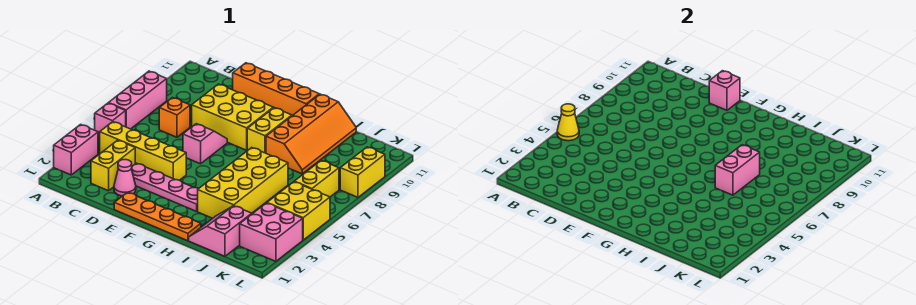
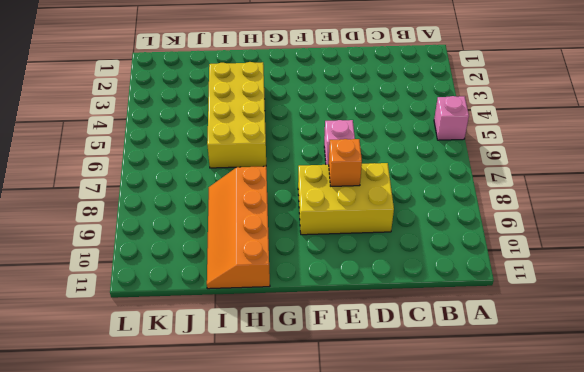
orange 1x1 brick [329,139,362,186] -> orange 1x1 brick moved to [159,98,190,137]
none -> pink 1x2 brick [54,125,98,175]
none -> pink 1x3 brick [109,71,167,129]
none -> yellow 1x4 brick [100,122,186,180]

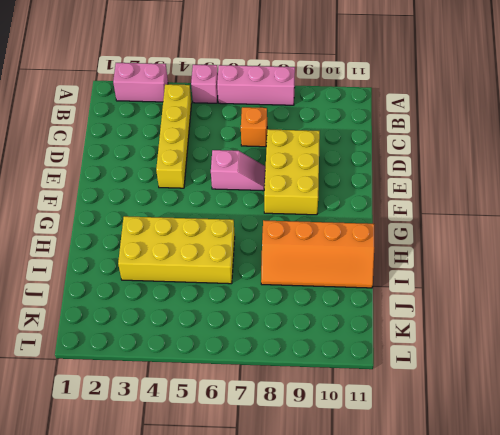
none -> yellow 1x2 brick [91,140,135,191]
none -> pink 1x1 cone [114,160,136,196]
none -> pink 1x4 plate [132,163,198,211]

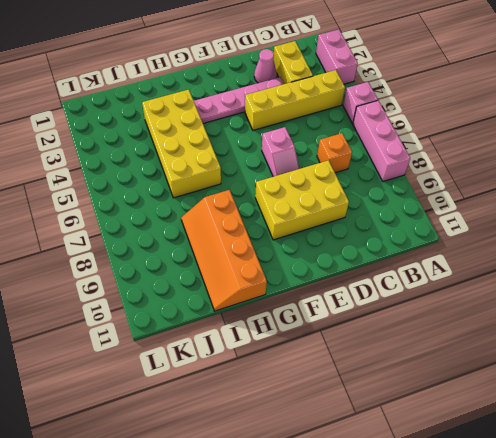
none -> orange 1x4 brick [233,63,319,116]
none -> orange 1x4 plate [114,192,201,241]
none -> yellow 1x2 brick [247,108,292,153]

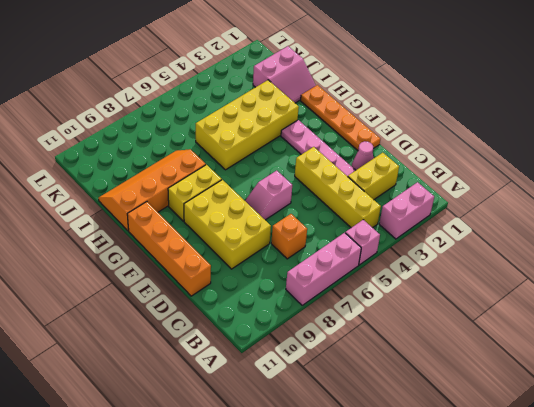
none -> pink 2x2 brick [240,203,303,261]
none -> yellow 2x2 brick [267,182,330,240]
none -> yellow 1x2 brick [294,160,339,197]

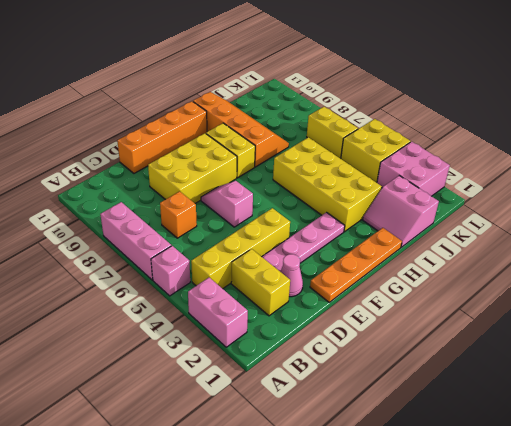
none -> yellow 1x2 brick [340,147,385,197]
none -> yellow 1x1 cone [557,104,579,141]
none -> pink 1x1 brick [709,71,740,110]

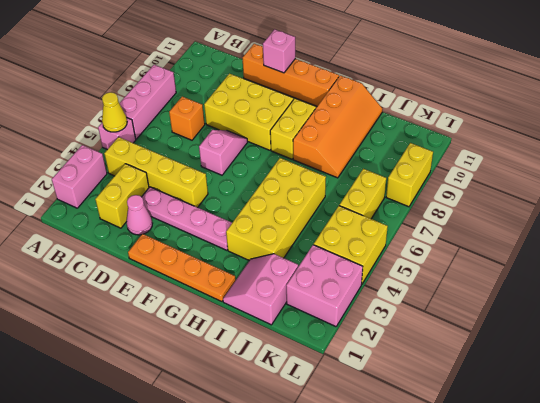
none -> pink 1x2 brick [715,145,760,195]

